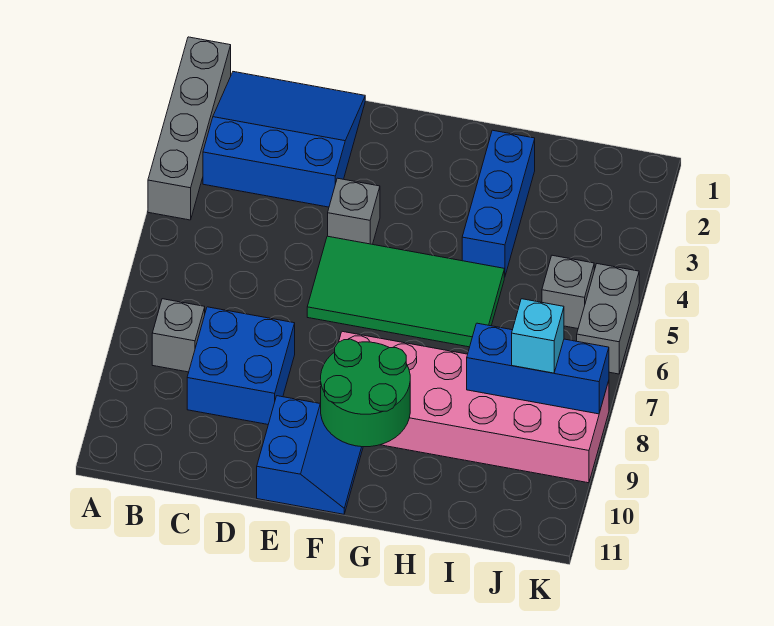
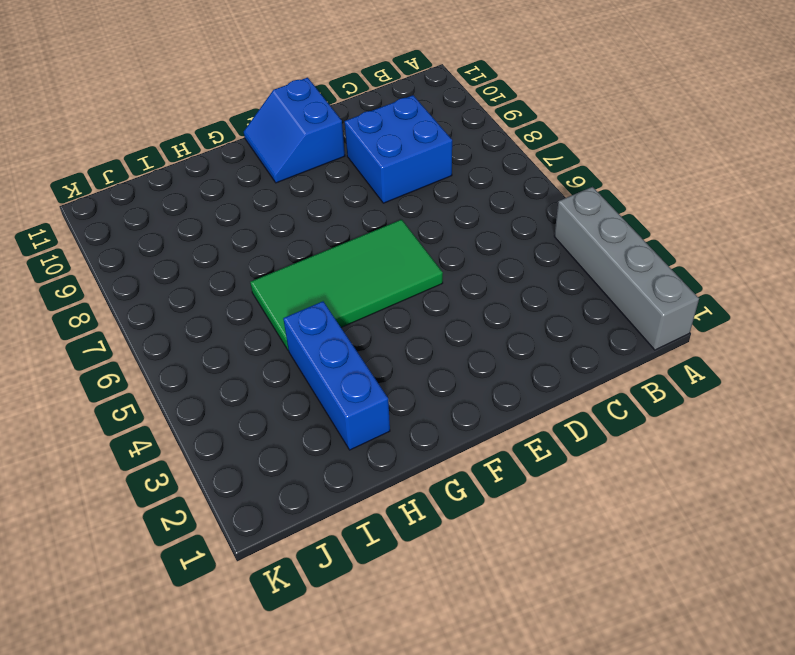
none -> blue 3x3 slope [203,72,365,207]
none -> grey 1x1 brick [152,299,205,372]
none -> grey 1x1 brick [328,178,380,244]

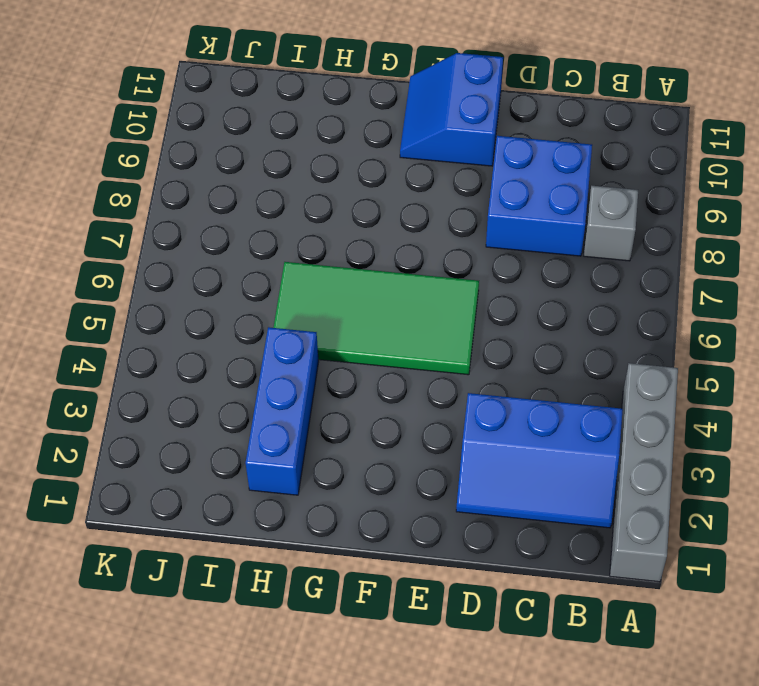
blue 2x3 slope [456,393,623,528] -> blue 3x3 slope [203,72,365,207]
none -> grey 1x1 brick [328,178,380,244]
none -> pink 2x6 brick [339,331,609,483]
none -> grey 1x1 brick [542,255,594,329]

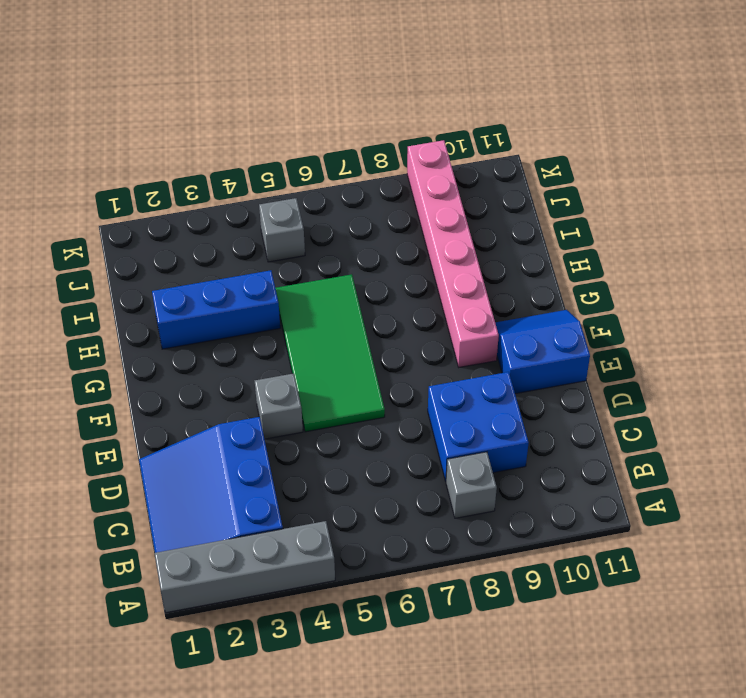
pink 1x6 brick [407,140,499,367] -> pink 2x6 brick [339,331,609,483]
none -> grey 1x2 brick [577,264,639,374]
none -> green 2x2 round brick [321,339,410,447]
none -> blue 1x3 brick [467,323,609,414]

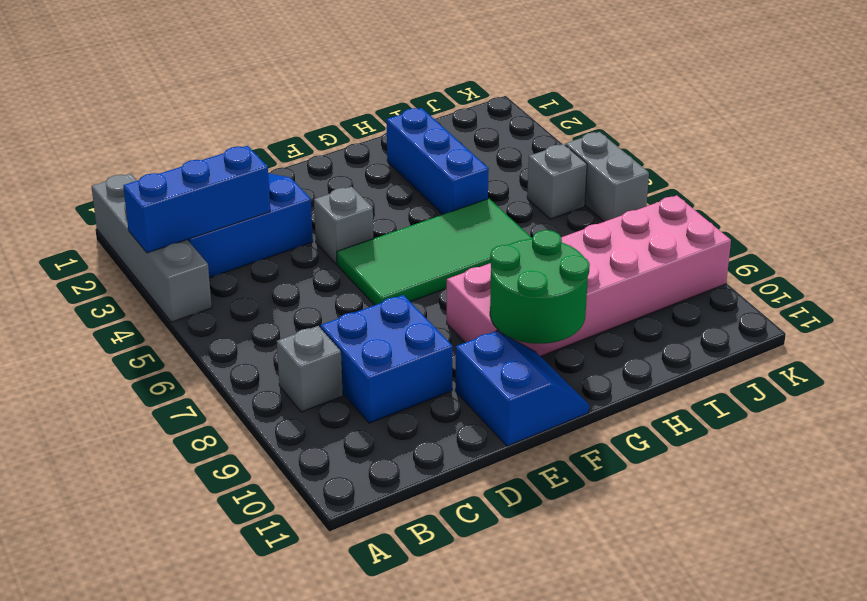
blue 1x3 brick [123,146,270,253] -> blue 1x3 brick moved to [467,323,609,414]
none -> cyan 1x1 brick [512,299,564,373]

